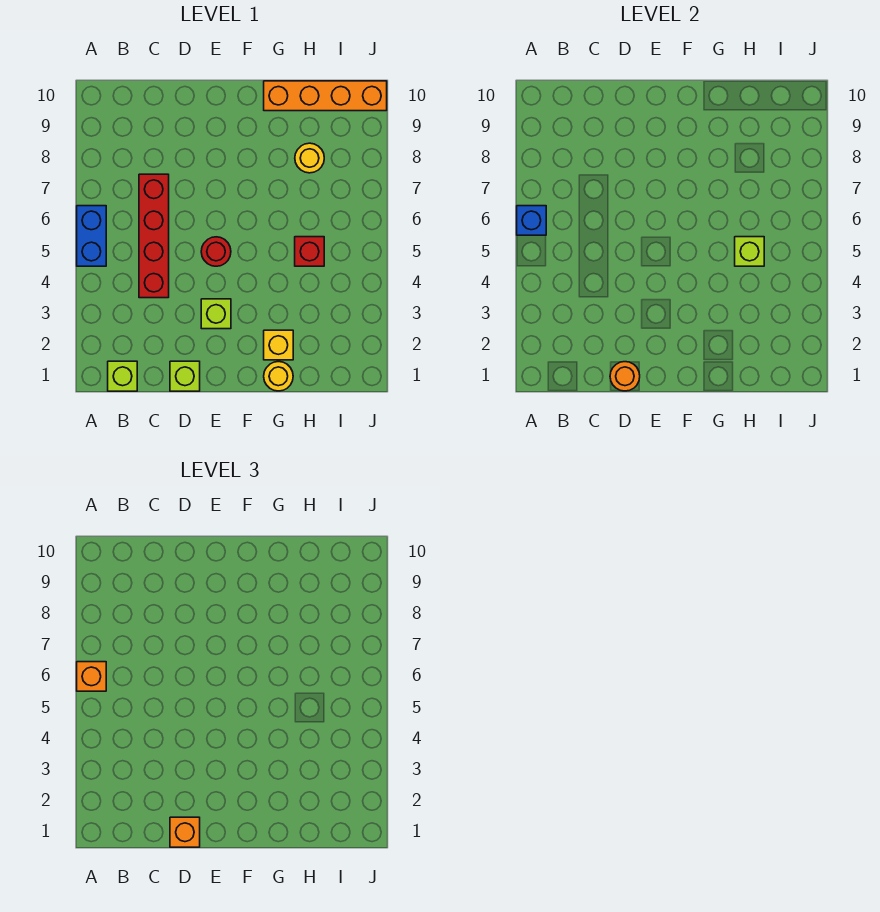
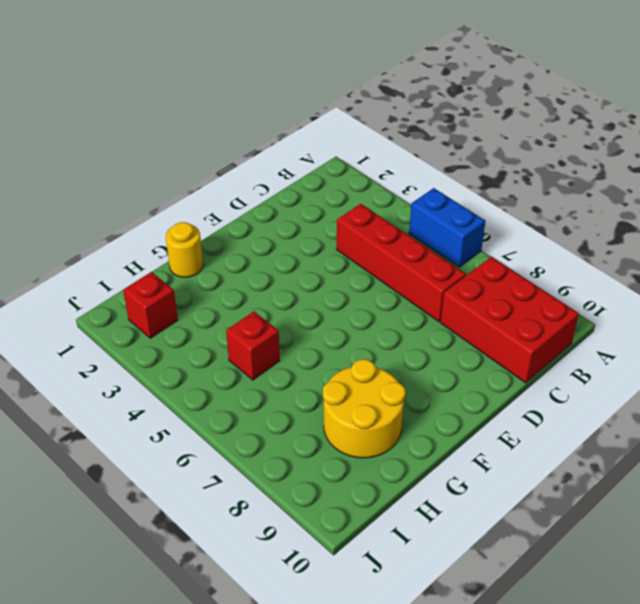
red 2x3 brick [440,257,579,383] -> none
yellow 2x2 round brick [323,359,406,458] -> yellow 1x1 round brick [295,143,324,173]
red 1x1 brick [123,272,178,338] -> none
none -> lime 1x1 brick [108,361,137,391]
none -> lime 1x1 brick [170,361,200,391]
none -> lime 1x1 brick [201,299,231,329]

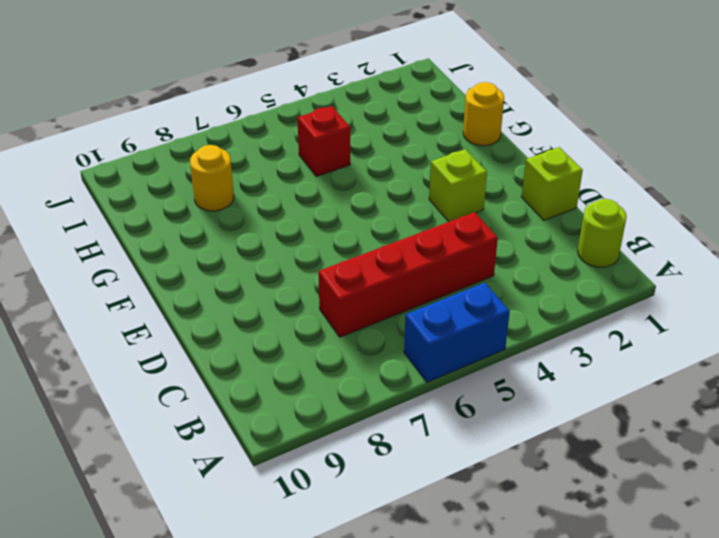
lime 1x1 round brick [578,199,627,267] -> lime 1x1 brick [108,361,137,391]
none -> red 1x1 round brick [201,237,231,266]
none -> yellow 1x1 brick [264,330,293,360]
none -> orange 1x4 brick [264,81,387,111]

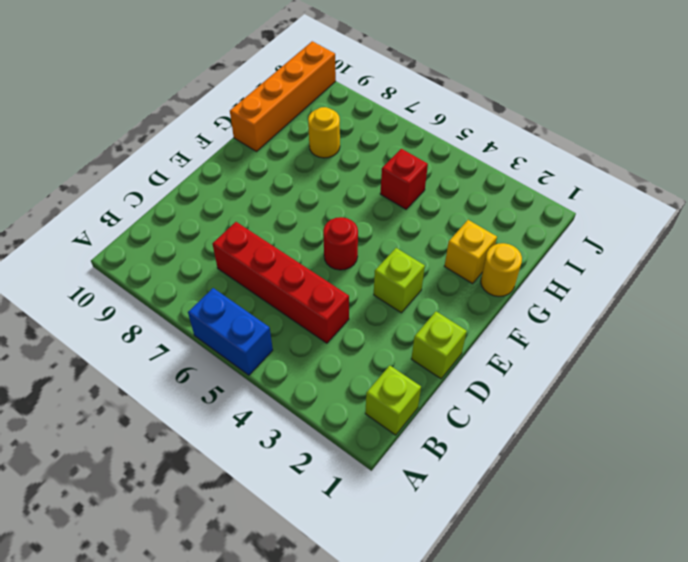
none -> blue 1x1 brick [517,206,546,235]
none -> orange 1x1 round brick [610,362,640,391]
none -> lime 1x1 brick [735,237,764,266]

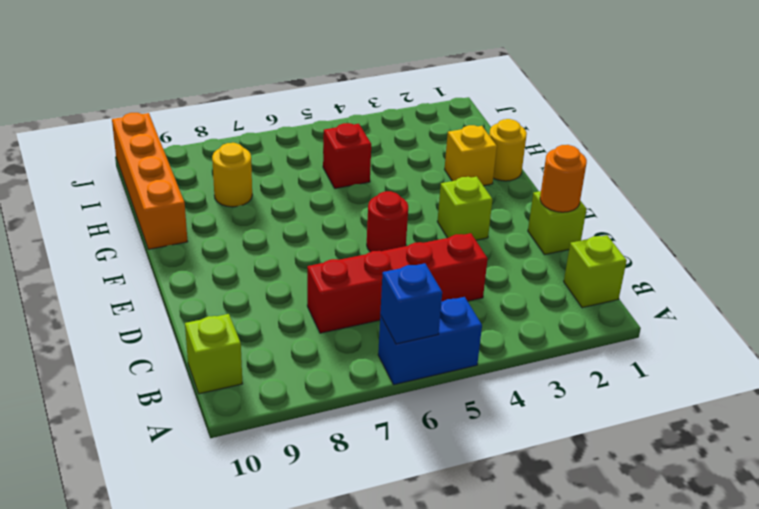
lime 1x1 brick [185,314,242,394] -> lime 1x1 brick moved to [735,237,764,266]
none -> orange 1x1 brick [77,662,106,691]
none -> orange 1x1 brick [170,817,200,847]

